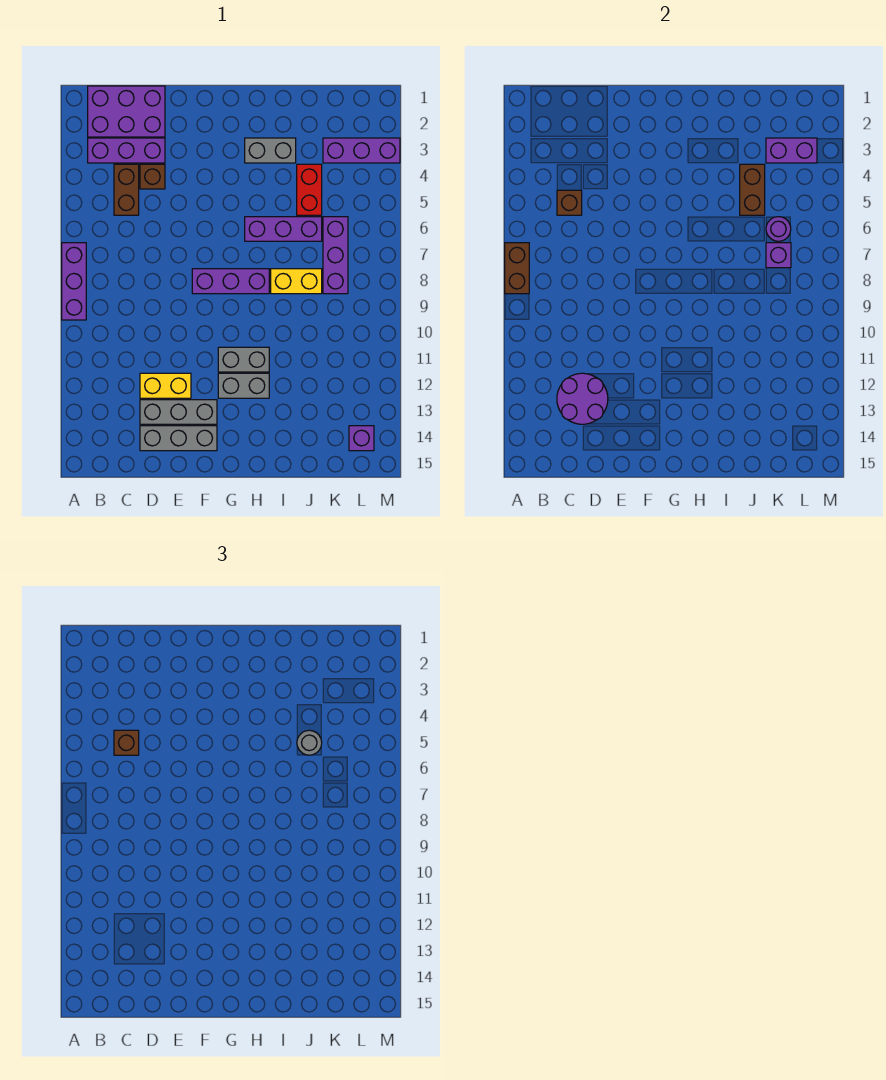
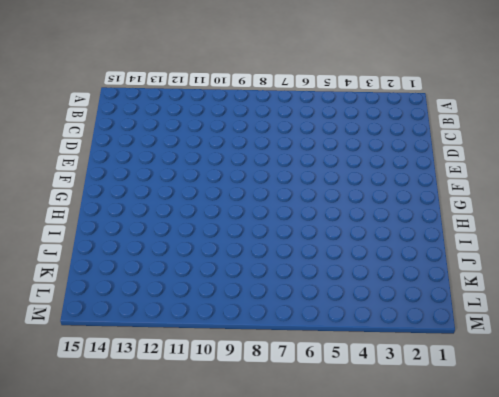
none -> purple 1x3 brick [62,243,86,320]
none -> purple 2x3 brick [88,86,165,137]
none -> purple 1x3 brick [88,138,165,163]

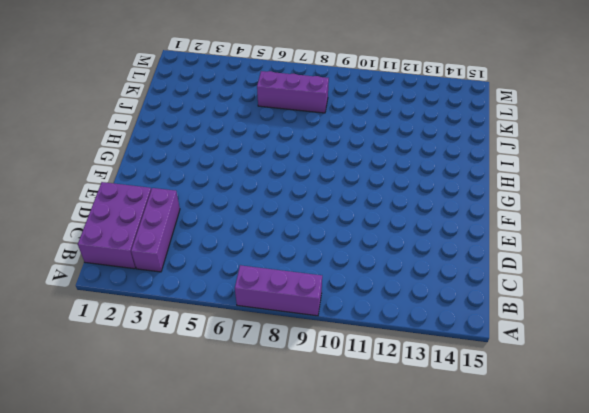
none -> brown 1x2 brick [114,164,139,215]
none -> brown 1x1 brick [140,164,165,189]
none -> yellow 1x2 brick [140,373,191,398]

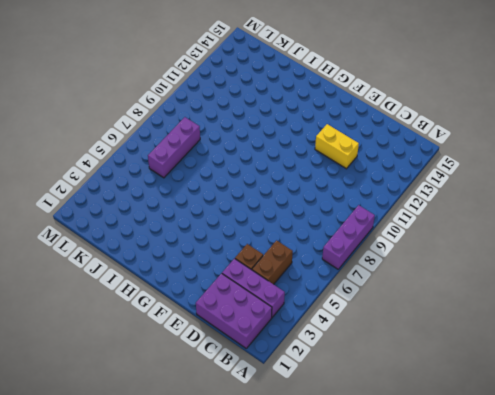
none -> grey 1x3 brick [140,400,217,424]
none -> grey 1x3 brick [140,426,217,451]
none -> purple 1x3 brick [192,269,269,294]

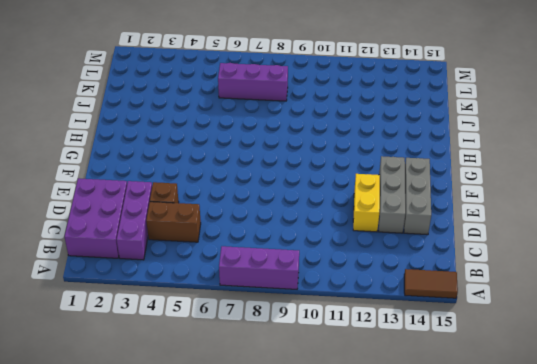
brown 1x2 tile [404,269,458,298] -> none
none -> purple 1x3 brick [192,269,269,294]
none -> grey 1x2 brick [218,347,269,372]
none -> grey 1x2 brick [218,373,269,398]

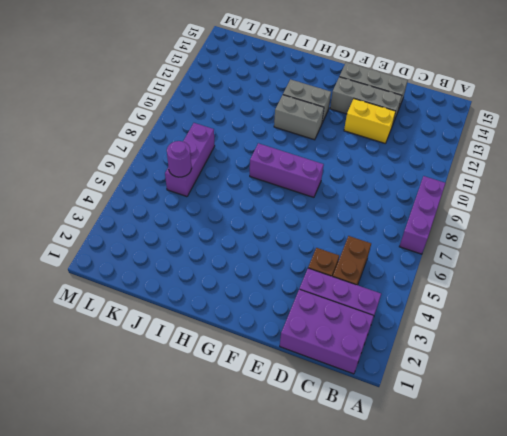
none -> grey 1x2 brick [245,138,296,163]
none -> purple 1x3 brick [245,217,322,241]
none -> yellow 1x2 brick [271,269,322,294]

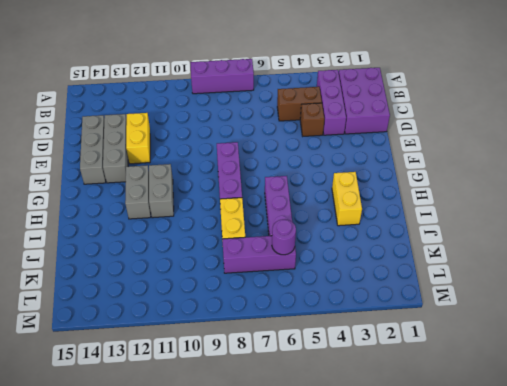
yellow 1x2 brick [332,172,362,226] -> grey 1x2 brick [245,138,296,163]
none -> red 1x2 brick [297,164,322,215]
none -> purple 1x3 brick [323,138,400,163]
none -> purple 1x1 brick [349,426,374,451]

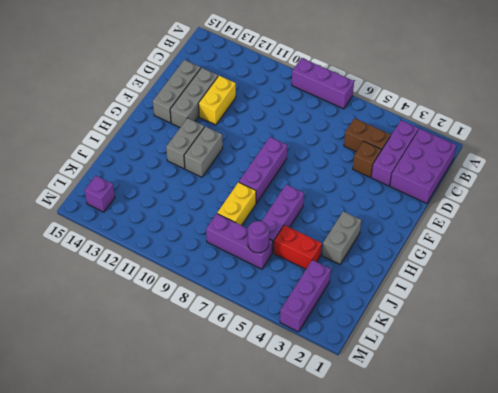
none -> brown 1x2 brick [505,243,529,294]
none -> brown 1x1 brick [557,190,582,215]
none -> purple 2x2 round brick [557,373,608,424]

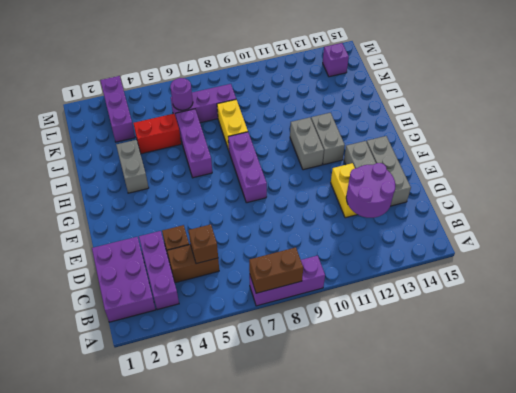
none -> brown 1x2 brick [740,164,765,215]
none -> purple 1x2 brick [766,138,817,163]
none -> purple 1x1 brick [766,243,791,268]

